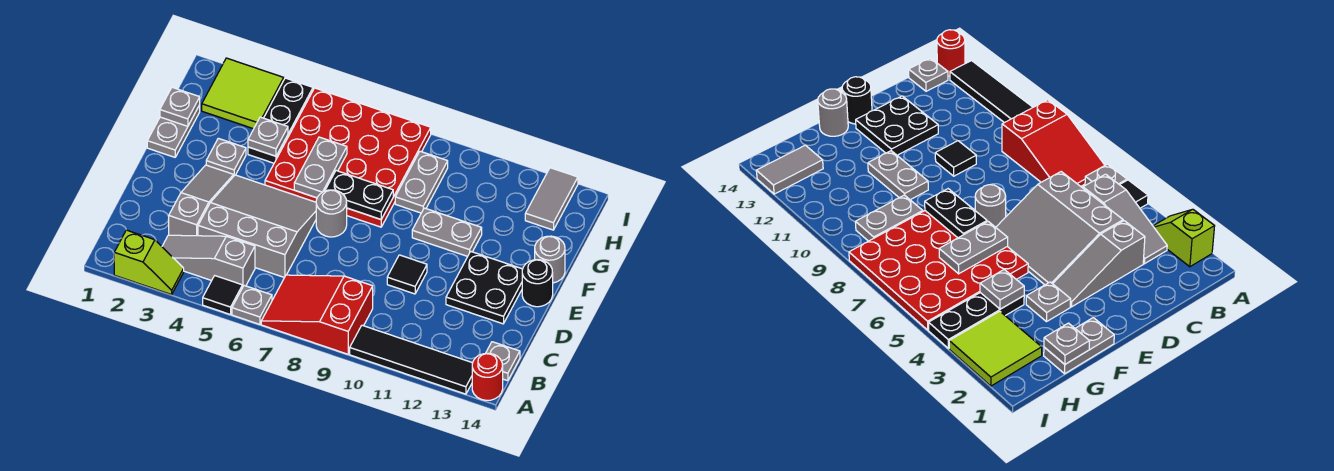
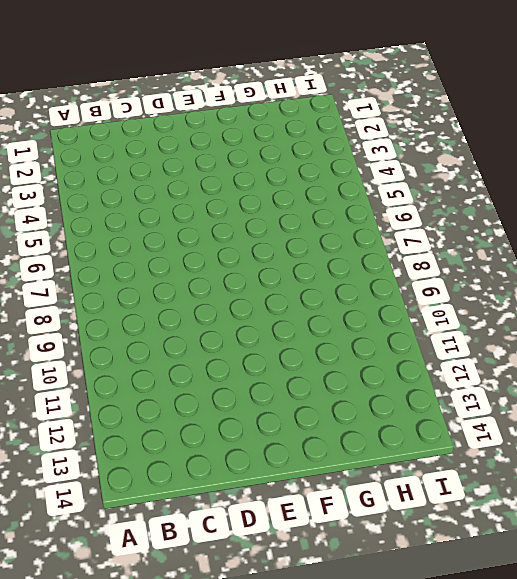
none -> lime 1x2 slope [114,230,184,295]
none -> black 1x1 tile [203,276,242,315]
none -> grey 1x1 plate [232,286,272,324]

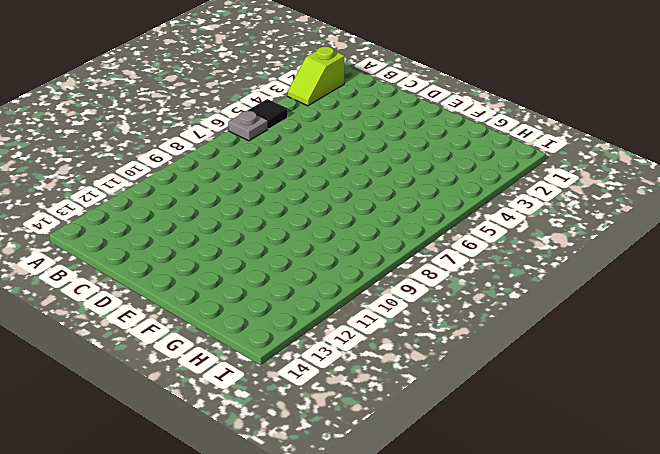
none -> red 2x3 slope [261,275,373,354]
none -> black 1x4 tile [350,325,472,394]
none -> red 1x1 round brick [472,353,503,400]

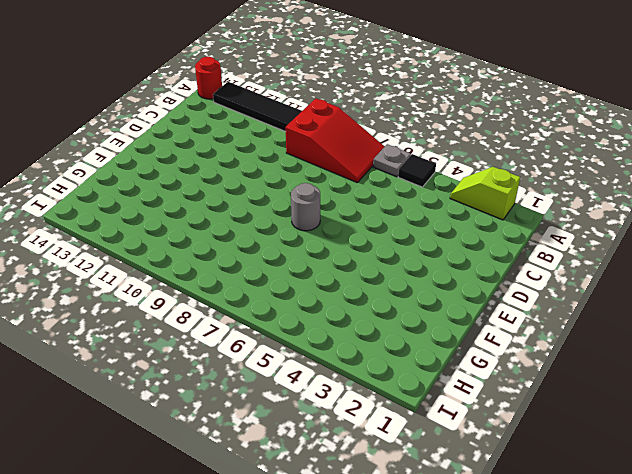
none -> grey 1x3 slope [162,235,255,288]
none -> grey 1x1 plate [486,342,520,381]
none -> grey 1x3 slope [169,165,234,236]

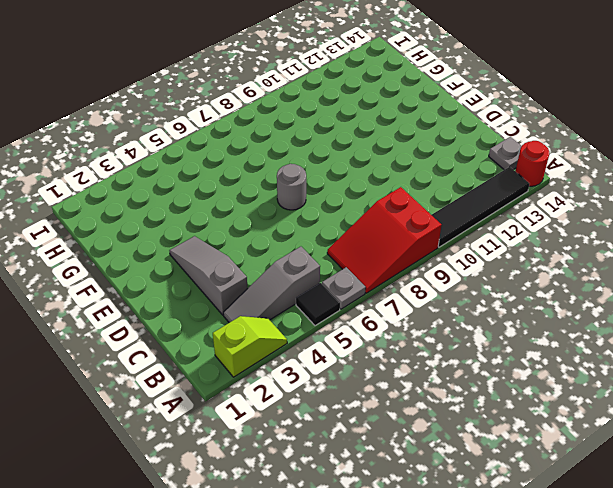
none -> grey 3x3 slope [198,175,316,277]
none -> black 1x1 tile [387,255,427,294]
none -> black 2x2 plate [446,252,523,324]

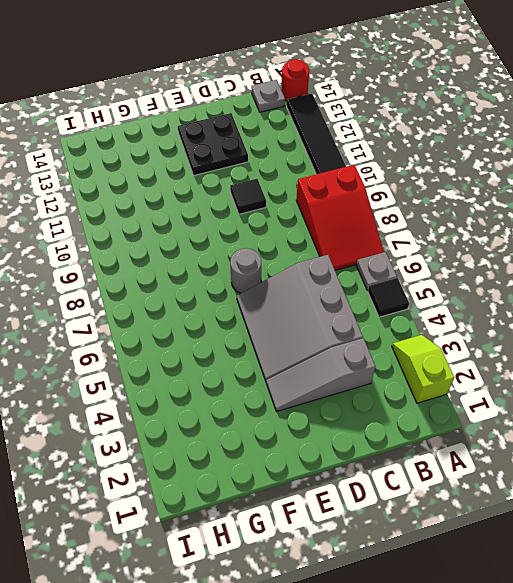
none -> grey 1x3 slope [162,235,255,288]
none -> black 1x1 round brick [522,260,553,307]
none -> grey 1x2 plate [147,105,200,157]

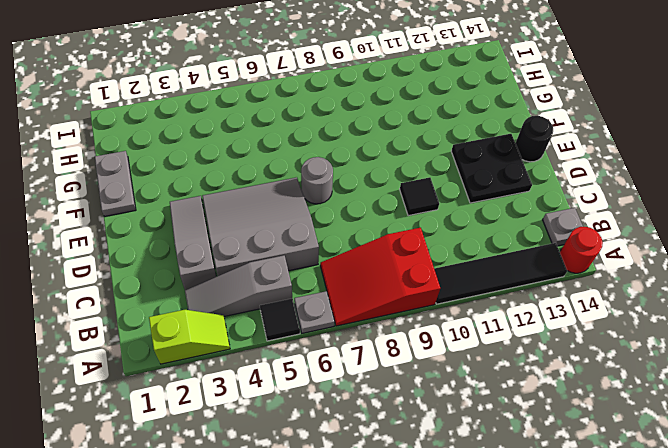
none -> grey 1x1 plate [206,138,246,175]
none -> red 4x4 plate [265,88,431,227]
none -> grey 1x2 plate [412,208,482,256]

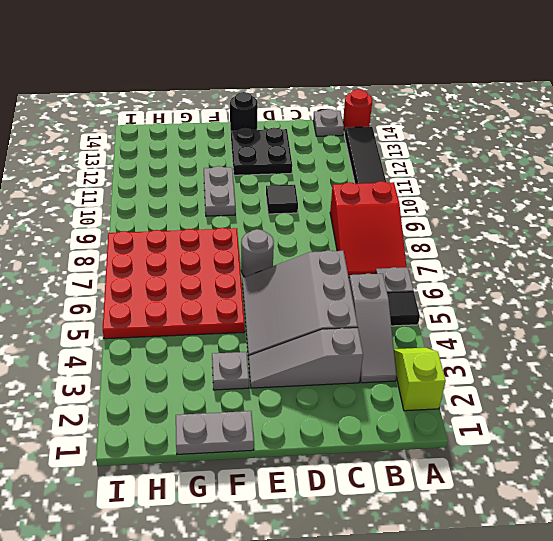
none -> grey 1x1 round brick [535,236,565,283]
none -> black 1x3 plate [248,78,313,163]
none -> grey 1x2 plate [395,151,448,213]

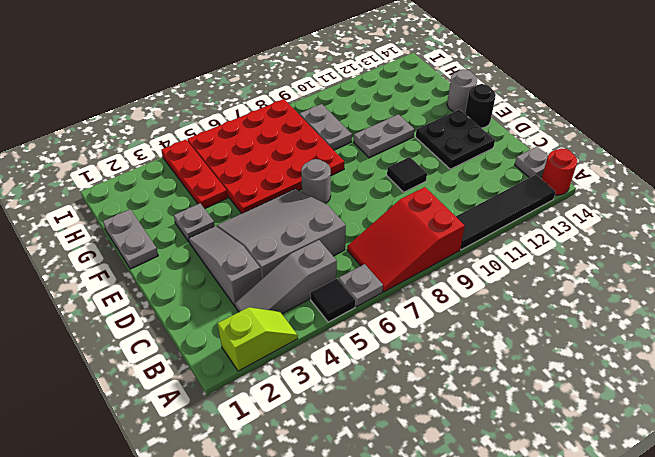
red 1x3 plate [161,140,228,209] -> black 1x3 plate [248,78,313,163]
none -> lime 2x2 tile [202,58,284,129]
none -> grey 1x2 tile [525,168,578,230]
none -> grey 1x2 plate [294,137,347,198]

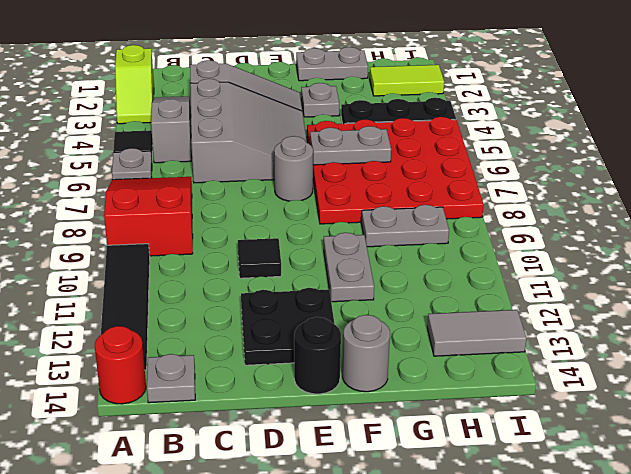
lime 1x2 tile [370,65,444,96] -> lime 2x2 tile [202,58,284,129]
none -> black 1x2 plate [325,171,393,219]
none -> grey 1x1 plate [160,87,200,126]
none -> grey 1x1 plate [248,117,288,156]

